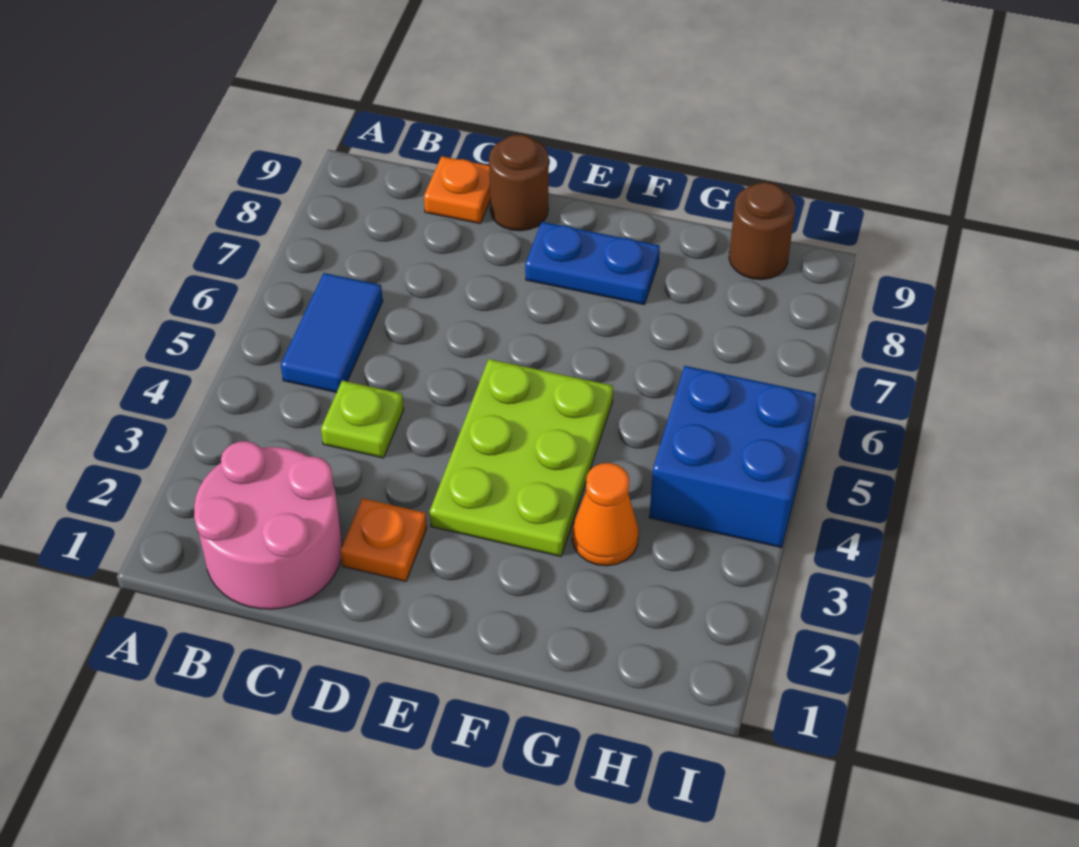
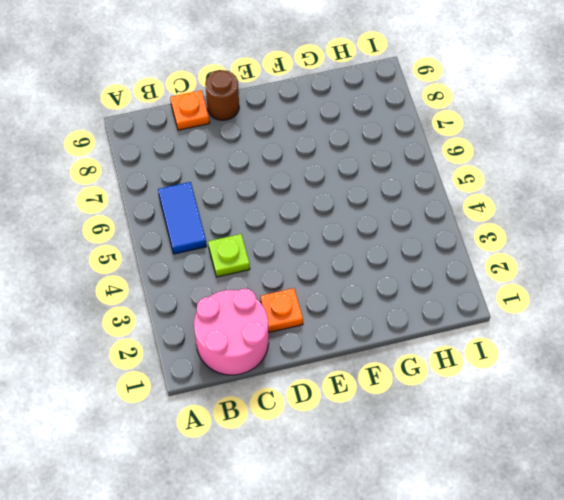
none -> lime 2x3 plate [430,359,613,557]
none -> blue 1x2 plate [525,222,660,305]

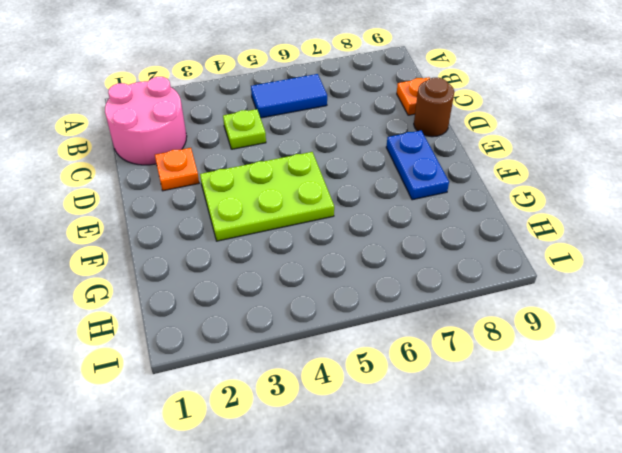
none -> orange 1x1 cone [572,463,639,566]
none -> blue 2x2 brick [649,366,816,548]

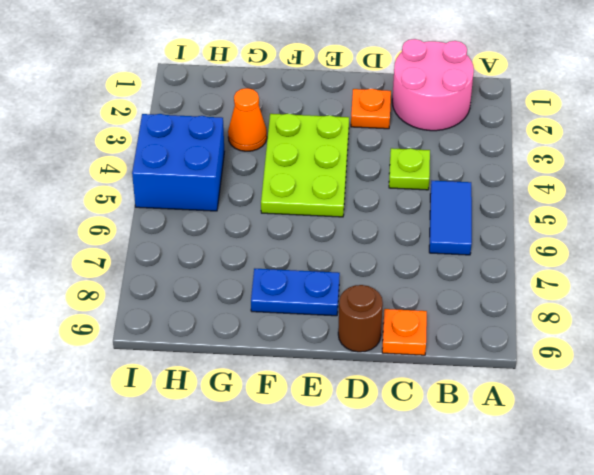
none -> brown 1x1 round brick [729,182,795,280]

